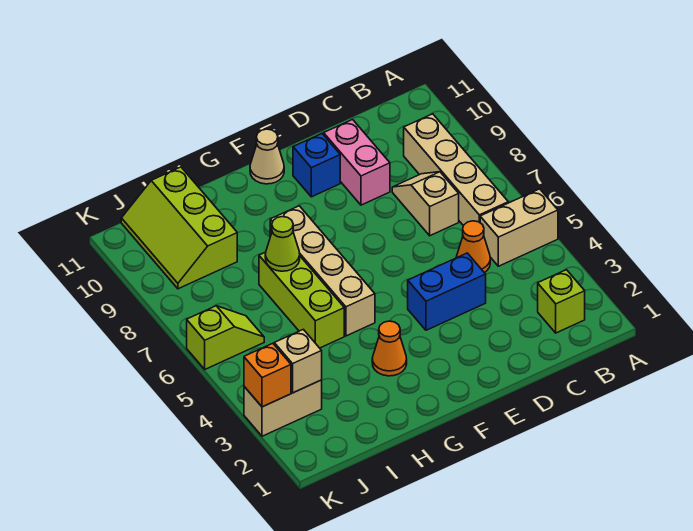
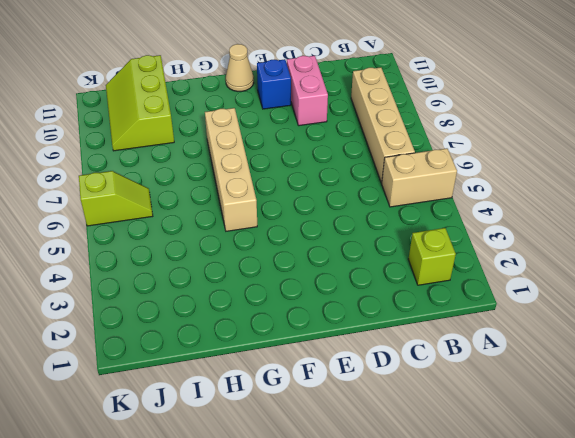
none -> orange 1x1 cone [456,221,490,272]
none -> tan 1x2 slope [392,172,459,236]
none -> blue 1x2 brick [408,253,486,330]

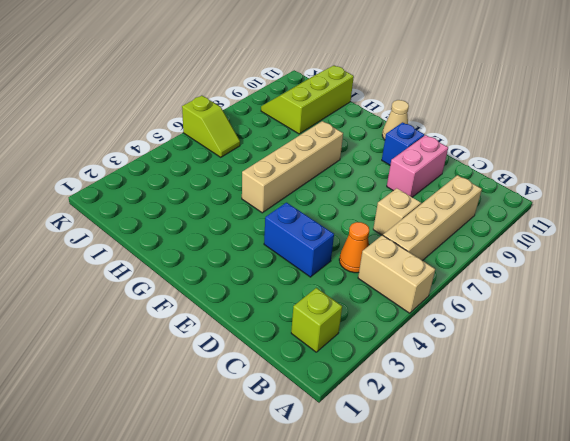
none -> orange 1x1 cone [372,321,407,376]
none -> lime 1x3 brick [259,252,344,348]
none -> tan 1x2 brick [244,380,322,436]

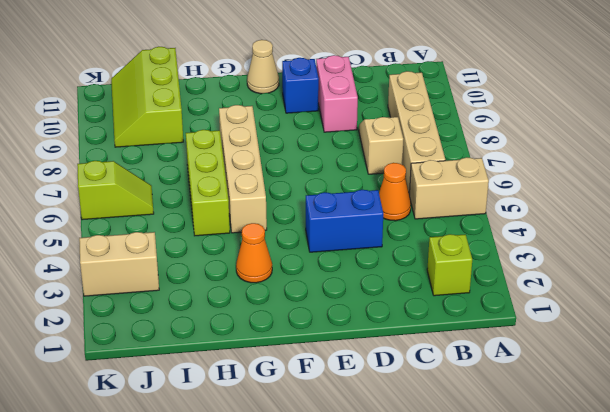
none -> lime 1x1 cone [265,217,300,271]
none -> tan 1x1 brick [274,329,322,393]
none -> orange 1x1 brick [244,343,291,407]

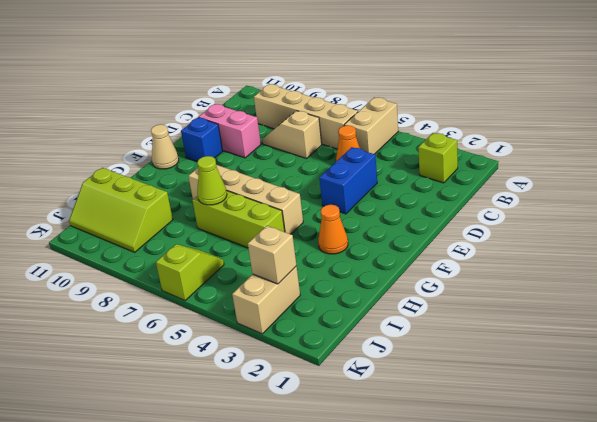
none -> orange 1x1 brick [244,343,291,407]

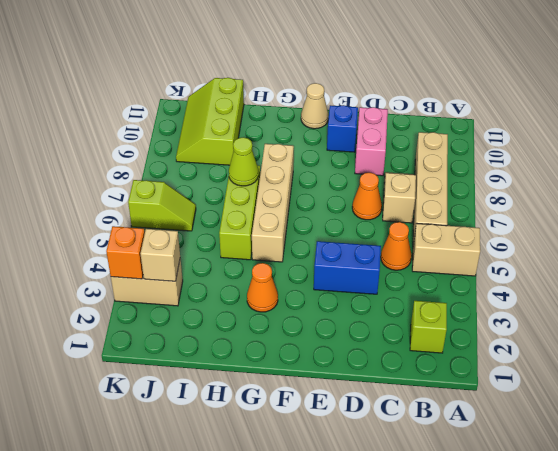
orange 1x1 cone [352,173,382,220] -> none

